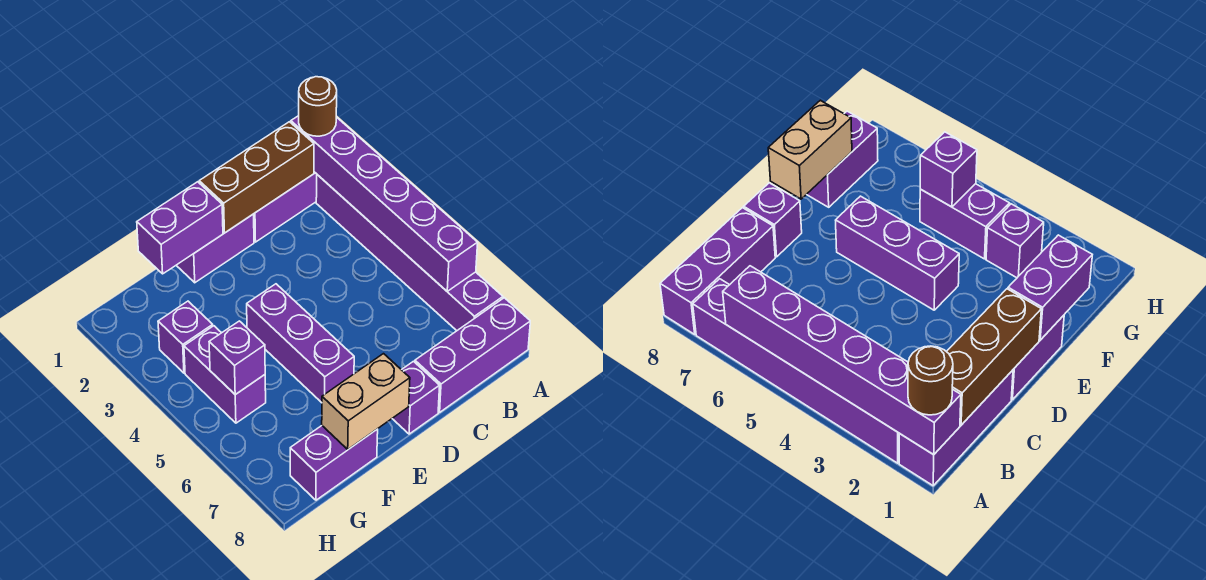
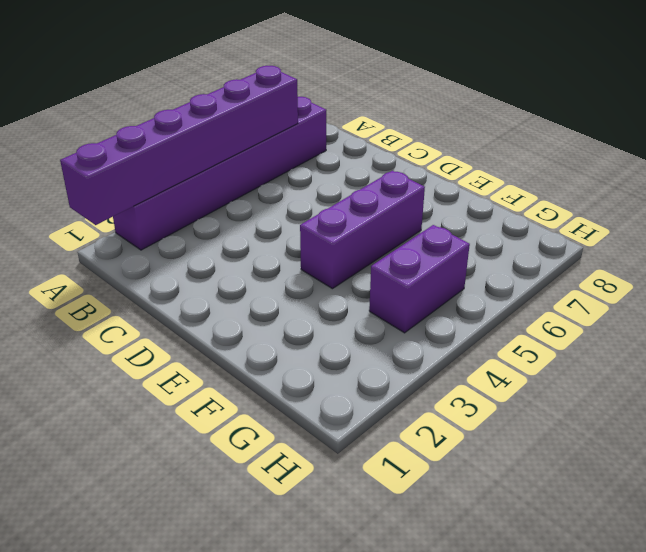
none -> purple 1x3 brick [254,172,317,242]
none -> purple 1x3 brick [415,298,530,412]
none -> purple 1x2 brick [176,214,254,283]

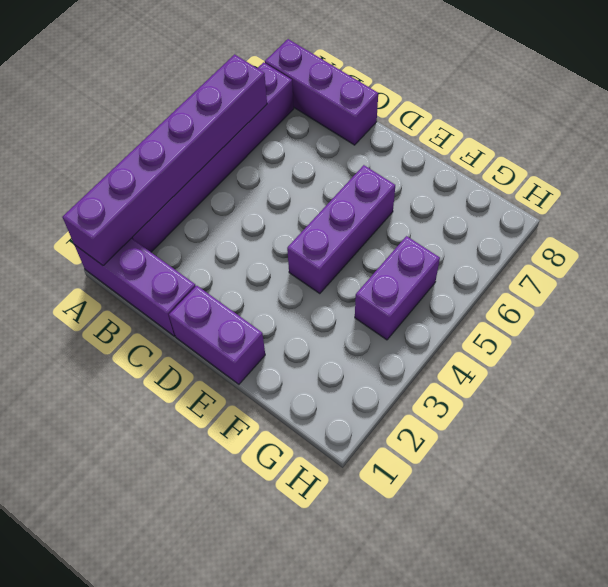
none -> purple 1x1 brick [392,361,440,434]
none -> purple 1x2 brick [290,426,378,500]
none -> purple 1x1 brick [158,301,213,373]

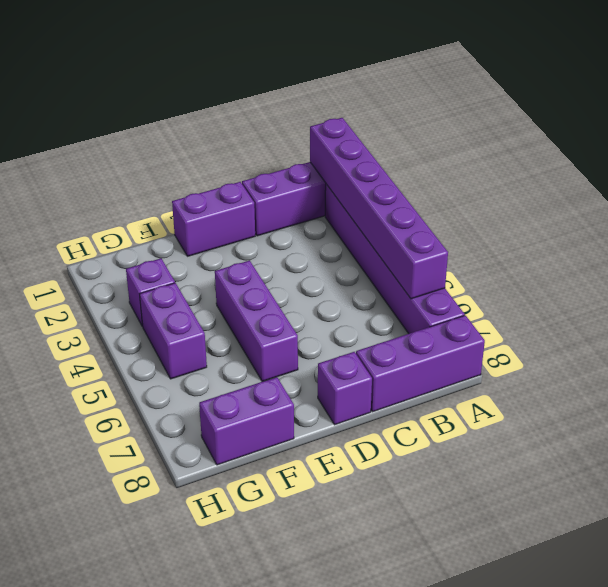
none -> brown 1x3 brick [199,122,314,233]
none -> purple 1x2 brick [137,182,223,274]
none -> tan 1x2 brick [322,354,410,449]

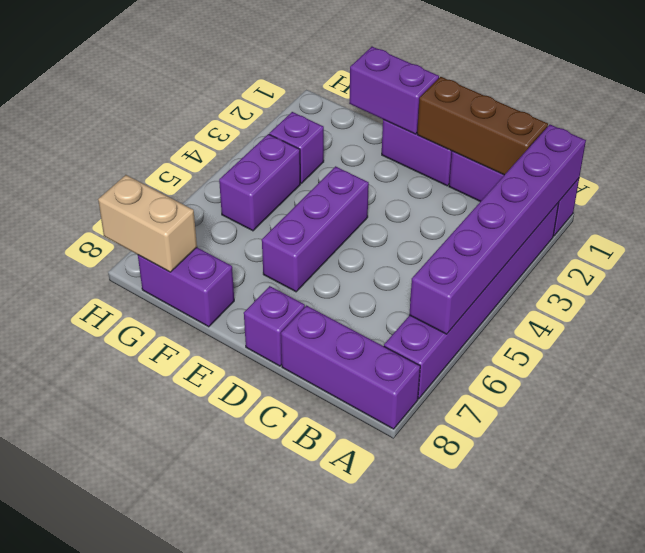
tan 1x2 brick [98,175,197,272] -> tan 1x2 brick moved to [322,354,410,449]
none -> purple 1x1 brick [209,321,265,395]
none -> brown 1x1 round brick [299,77,337,136]

